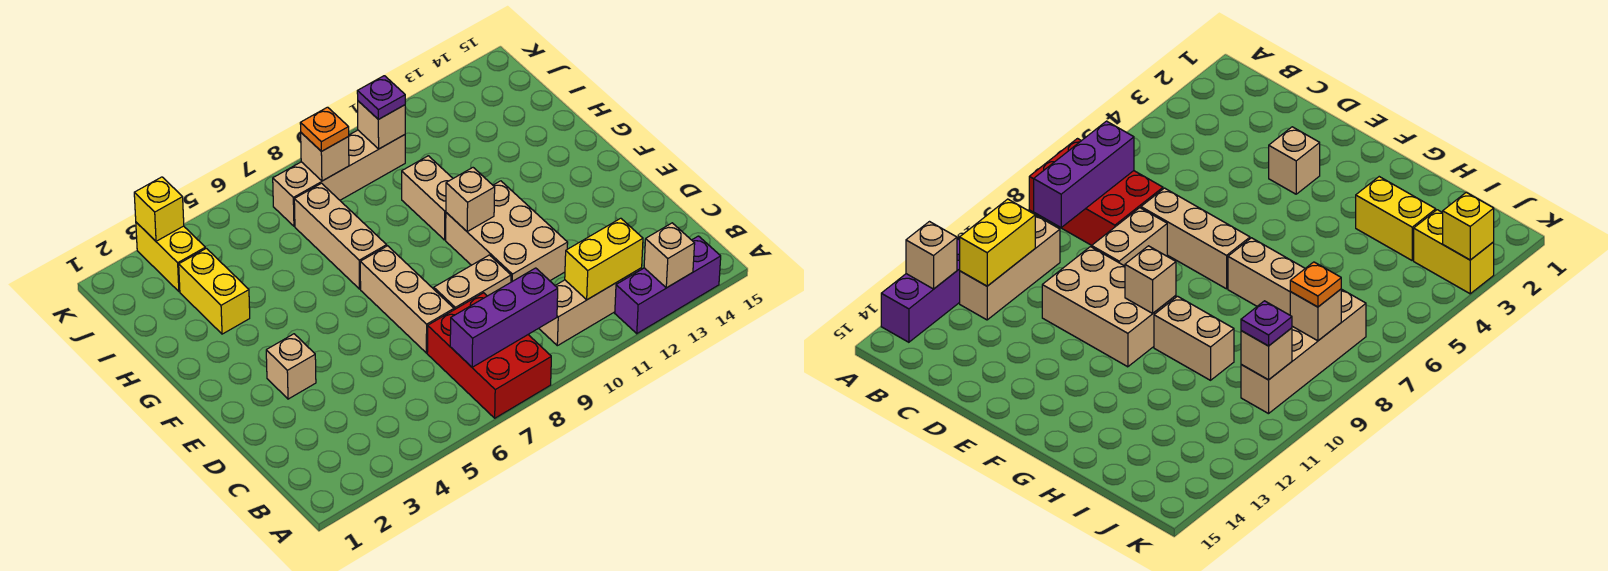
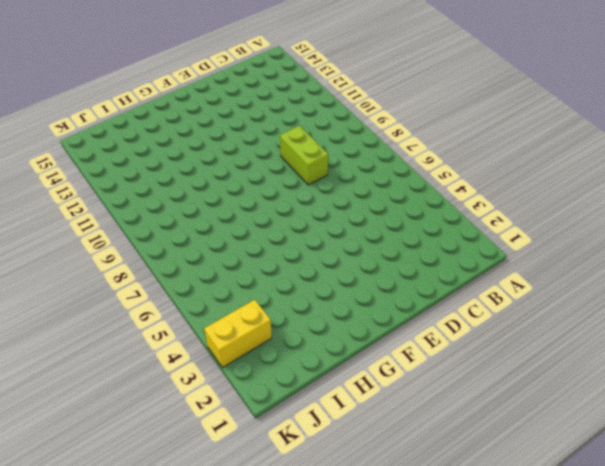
lime 1x2 brick [280,126,328,185] -> tan 1x2 brick [434,255,511,310]
none -> red 2x3 brick [427,293,551,418]
none -> purple 1x3 brick [615,236,721,334]
none -> tan 1x3 brick [539,268,642,346]

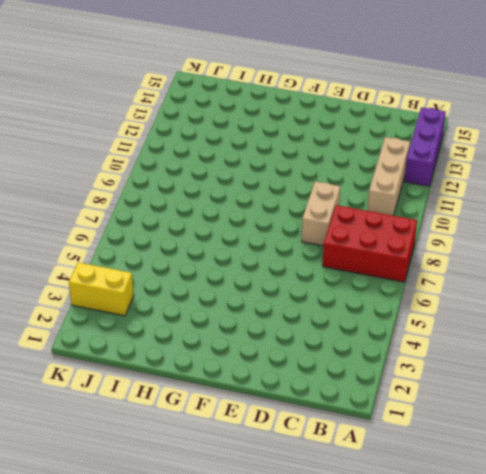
none -> tan 1x3 brick [360,246,454,353]
none -> tan 2x3 brick [446,181,568,282]
none -> tan 1x1 brick [266,334,316,399]

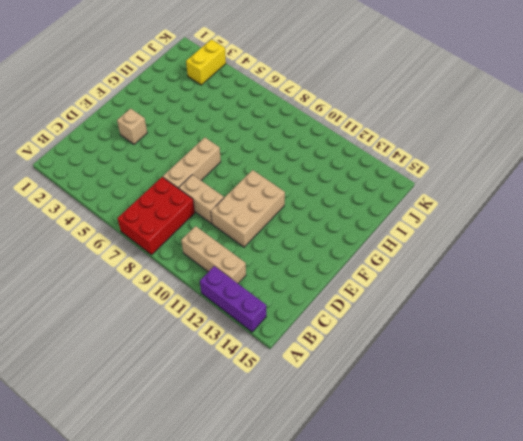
none -> tan 1x3 brick [294,183,387,289]
none -> tan 1x2 brick [402,156,453,240]
none -> yellow 1x2 brick [179,248,250,334]

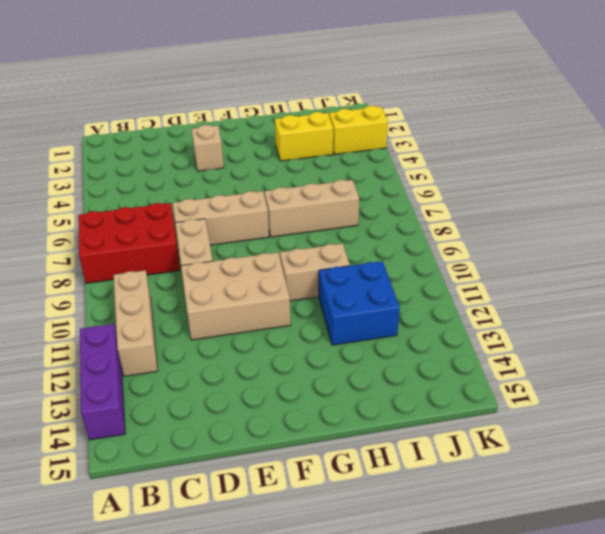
blue 2x2 brick [319,261,400,345] -> none
none -> tan 1x4 brick [273,130,405,226]
none -> tan 1x1 brick [644,223,695,288]
none -> purple 1x3 brick [450,268,558,367]

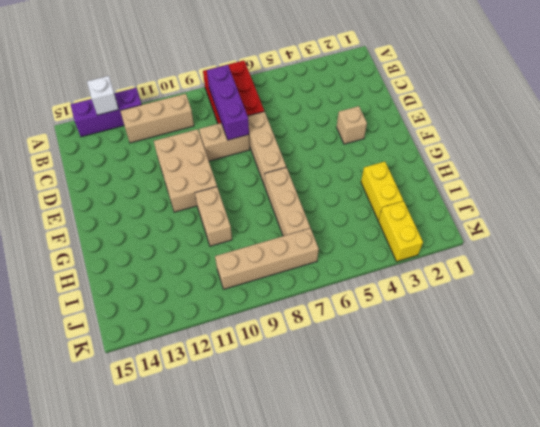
white 1x1 brick [87,76,119,115] -> tan 1x1 brick [644,223,695,288]
purple 1x3 brick [207,65,249,140] -> purple 1x3 brick turned to [450,268,558,367]
none -> yellow 1x2 brick [565,218,643,300]
none -> tan 1x1 brick [446,168,495,231]
none -> tan 1x1 brick [301,133,349,181]

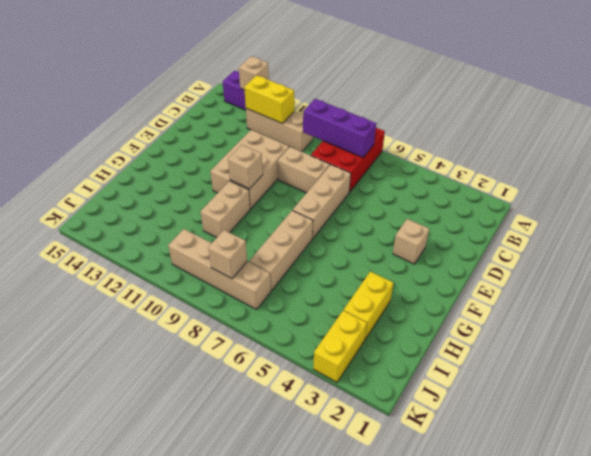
none -> tan 1x1 brick [358,101,405,149]
none -> yellow 1x1 brick [134,177,184,241]
none -> orange 1x1 plate [300,107,349,151]

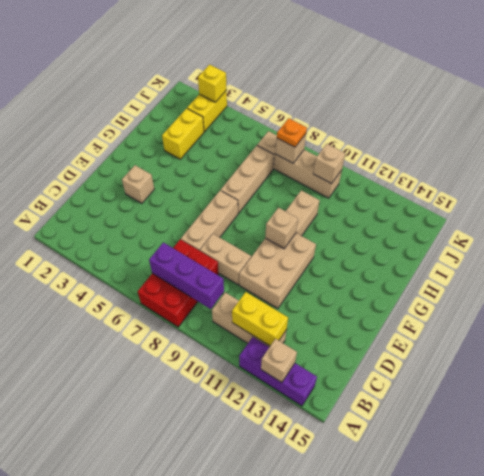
none -> purple 1x1 plate [357,76,405,119]

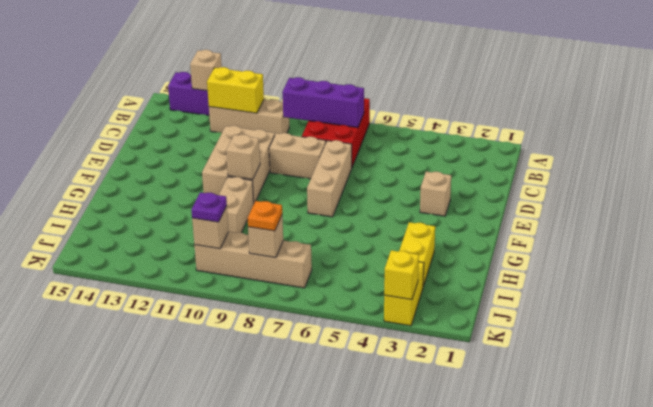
none -> tan 1x3 brick [294,183,387,289]

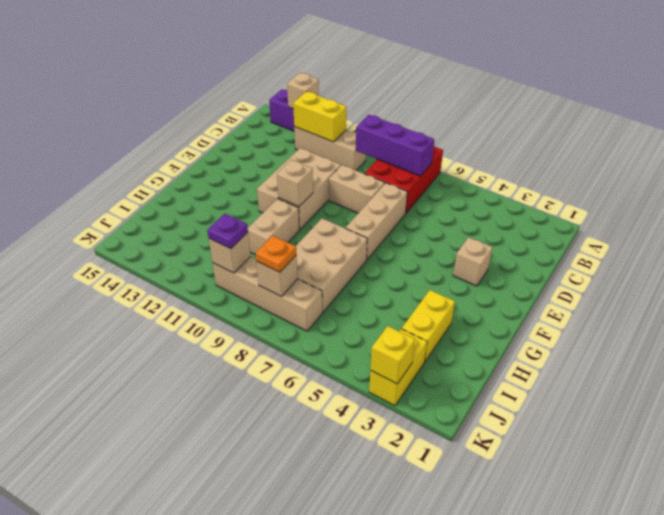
tan 2x3 brick [296,218,367,312] -> tan 1x3 brick [294,183,387,289]

